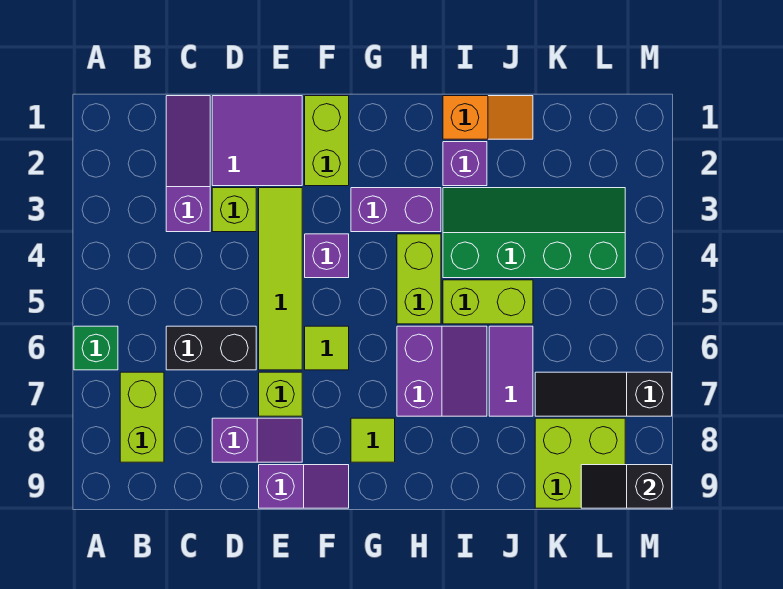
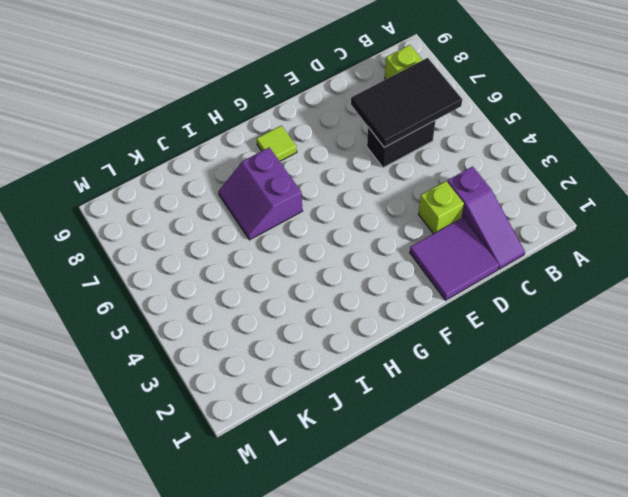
black 2x3 tile [351,58,462,147] -> none
none -> green 1x1 brick [74,326,118,370]
none -> purple 1x2 slope [212,418,302,462]
none -> lime 1x4 tile [259,188,302,370]

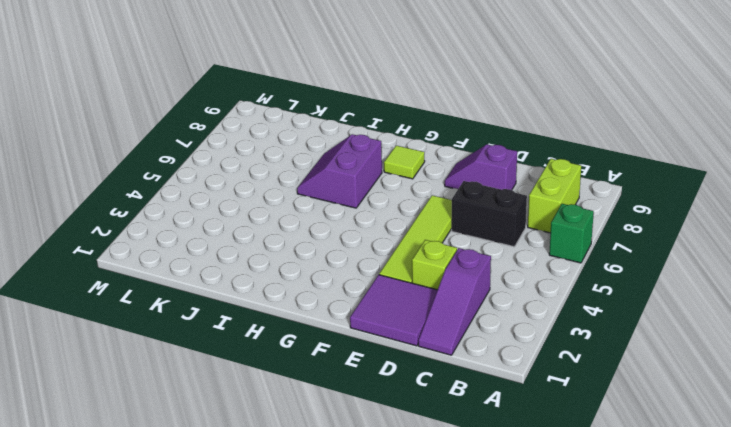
none -> lime 1x1 brick [259,372,302,416]
none -> purple 1x2 slope [259,465,349,508]
none -> lime 1x2 brick [305,96,349,186]

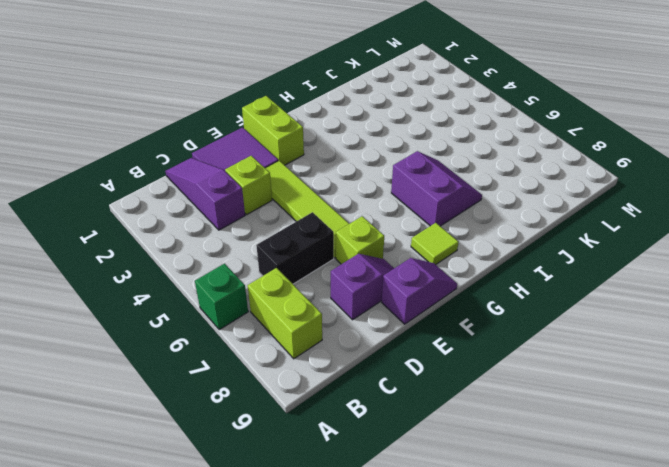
none -> purple 1x1 brick [305,234,349,278]
none -> lime 1x1 tile [305,326,349,370]
none -> purple 1x2 brick [351,188,441,232]

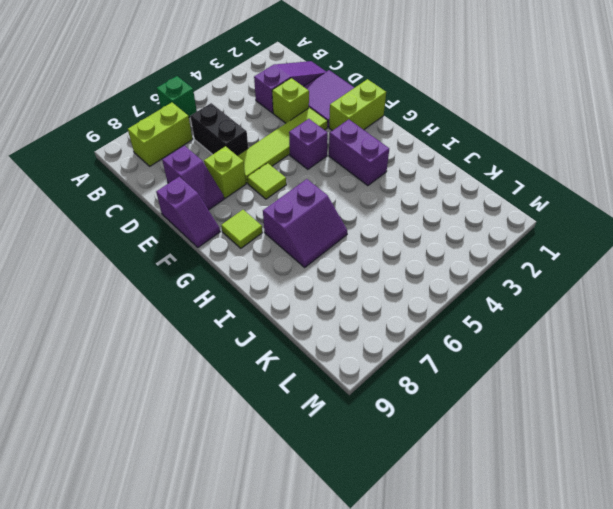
none -> lime 1x2 brick [397,234,441,324]
none -> orange 1x2 slope [443,96,533,139]
none -> purple 1x1 brick [443,142,487,186]

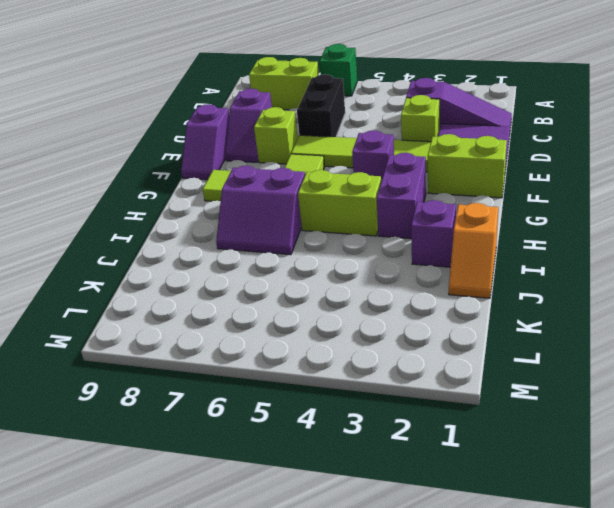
none -> green 2x4 slope [443,188,625,278]
none -> lime 1x2 brick [443,280,533,324]
none -> purple 1x2 tile [489,326,533,416]

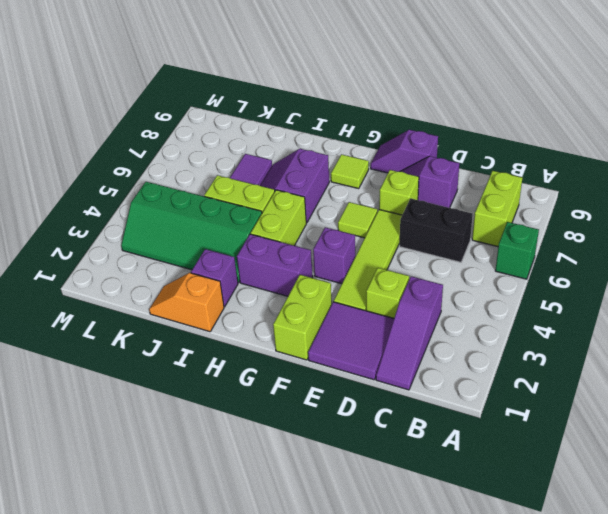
none -> black 1x3 slope [535,372,672,416]
none -> lime 2x2 brick [535,418,625,508]
none -> black 1x2 slope [581,465,672,508]

